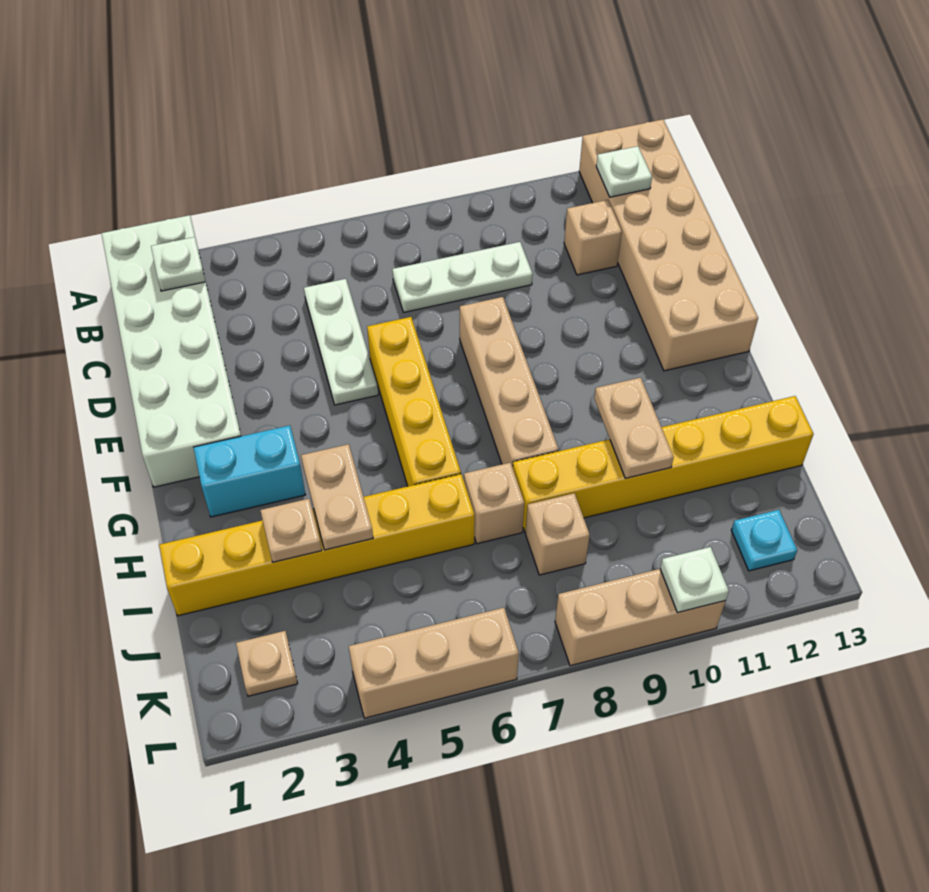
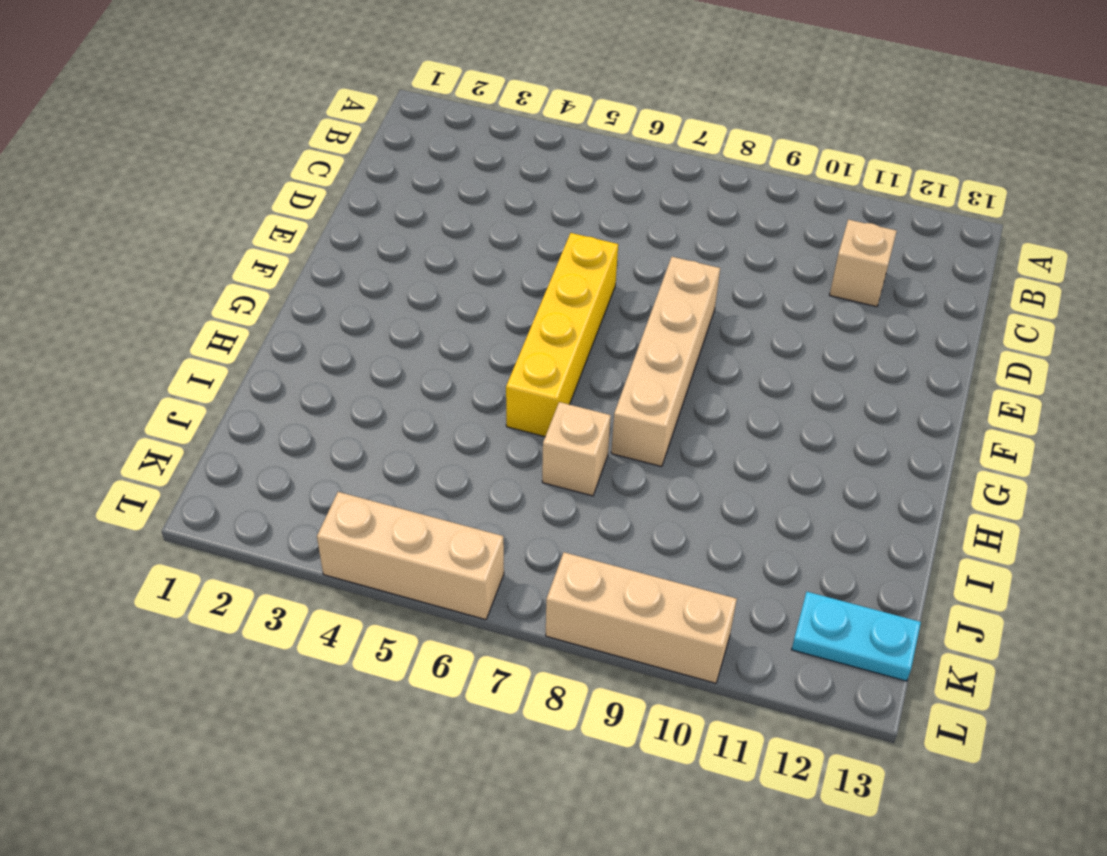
cyan 1x2 plate [792,592,921,681] -> cyan 1x1 plate [731,510,797,571]
none -> white 2x6 brick [101,215,241,487]
none -> tan 2x6 brick [579,119,758,371]
none -> white 1x3 plate [304,279,378,405]

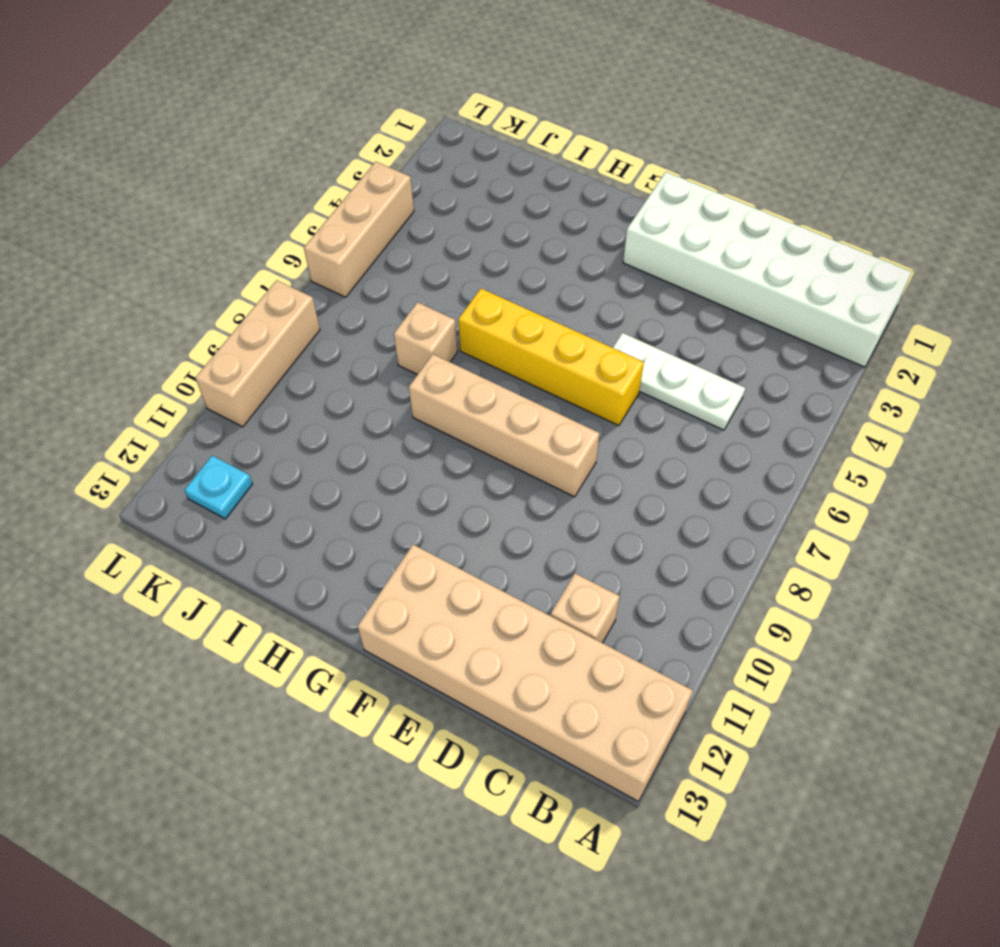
none -> white 1x3 plate [392,242,533,312]
none -> cyan 1x2 brick [194,425,305,517]
none -> yellow 1x6 brick [159,474,475,616]

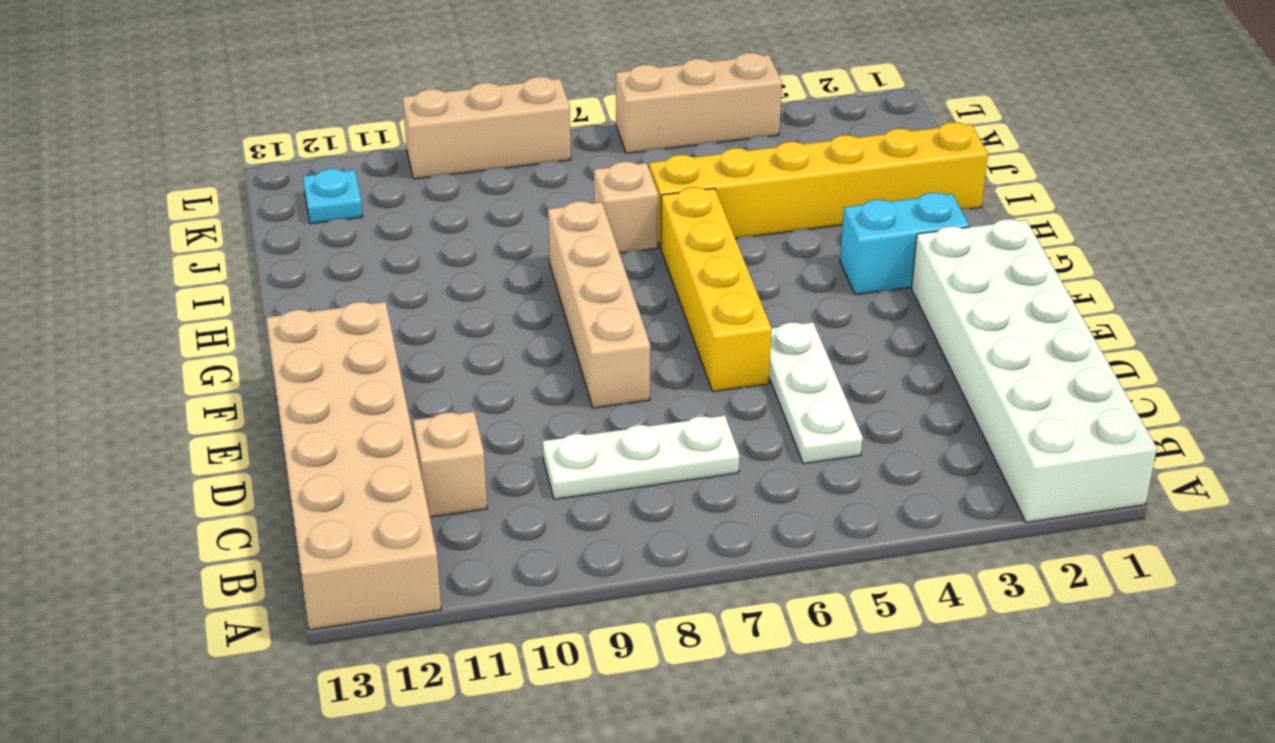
none -> yellow 1x6 brick [513,396,814,532]
none -> tan 1x1 brick [525,493,590,575]
none -> tan 1x1 plate [236,631,298,696]

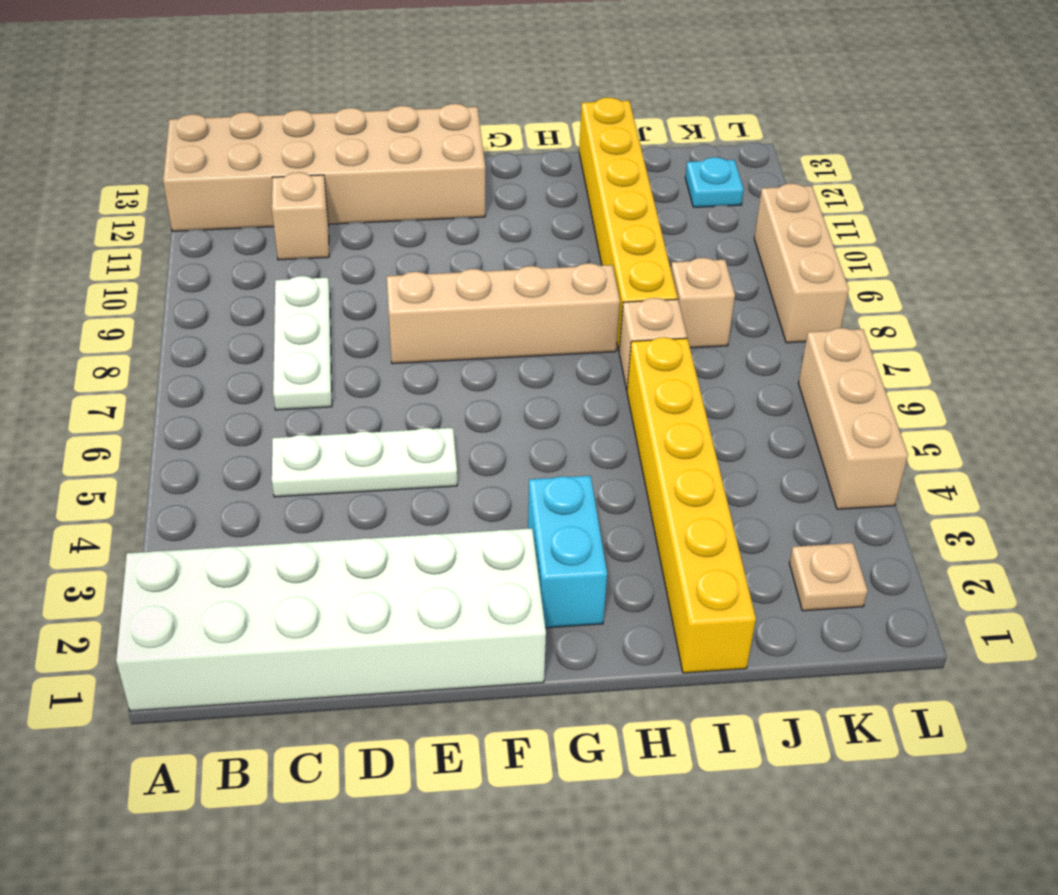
none -> yellow 1x4 brick [367,317,461,486]
none -> white 1x1 plate [151,237,205,291]
none -> white 1x1 plate [596,146,652,197]

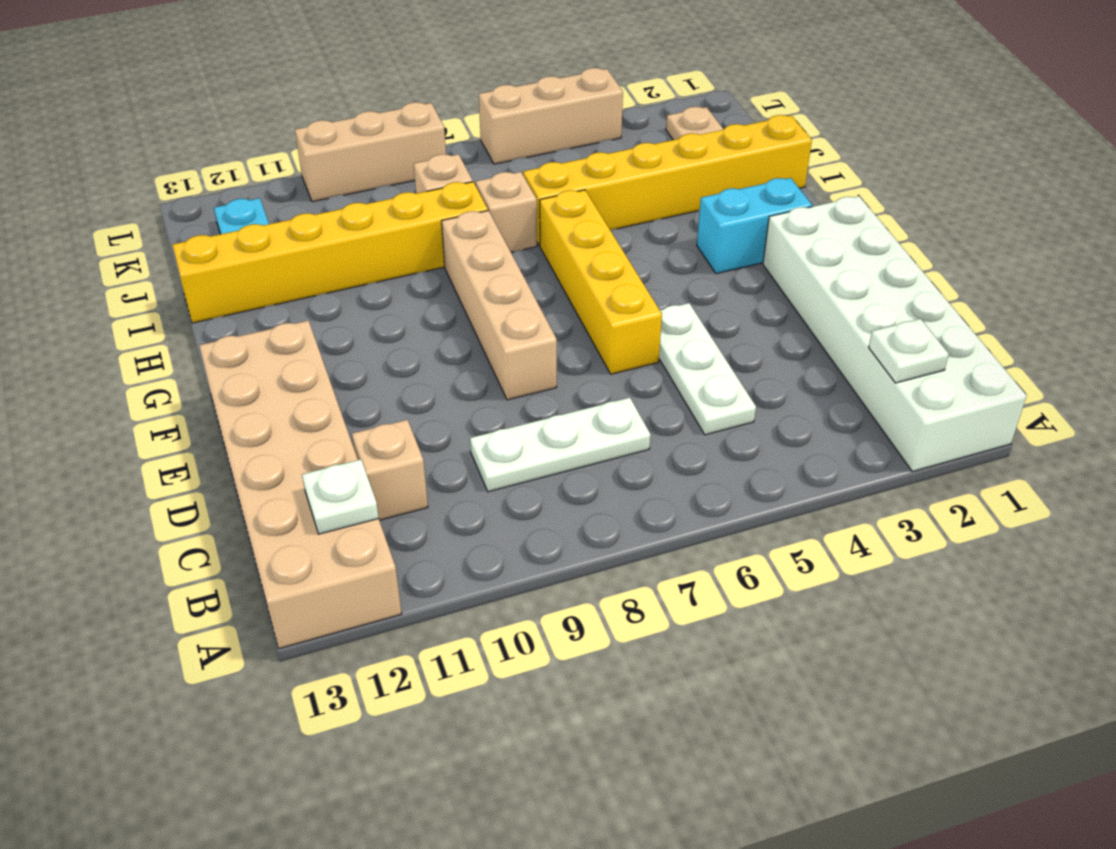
none -> tan 1x2 plate [301,444,373,550]
none -> tan 1x2 plate [594,378,674,478]
none -> tan 1x1 plate [260,499,322,562]

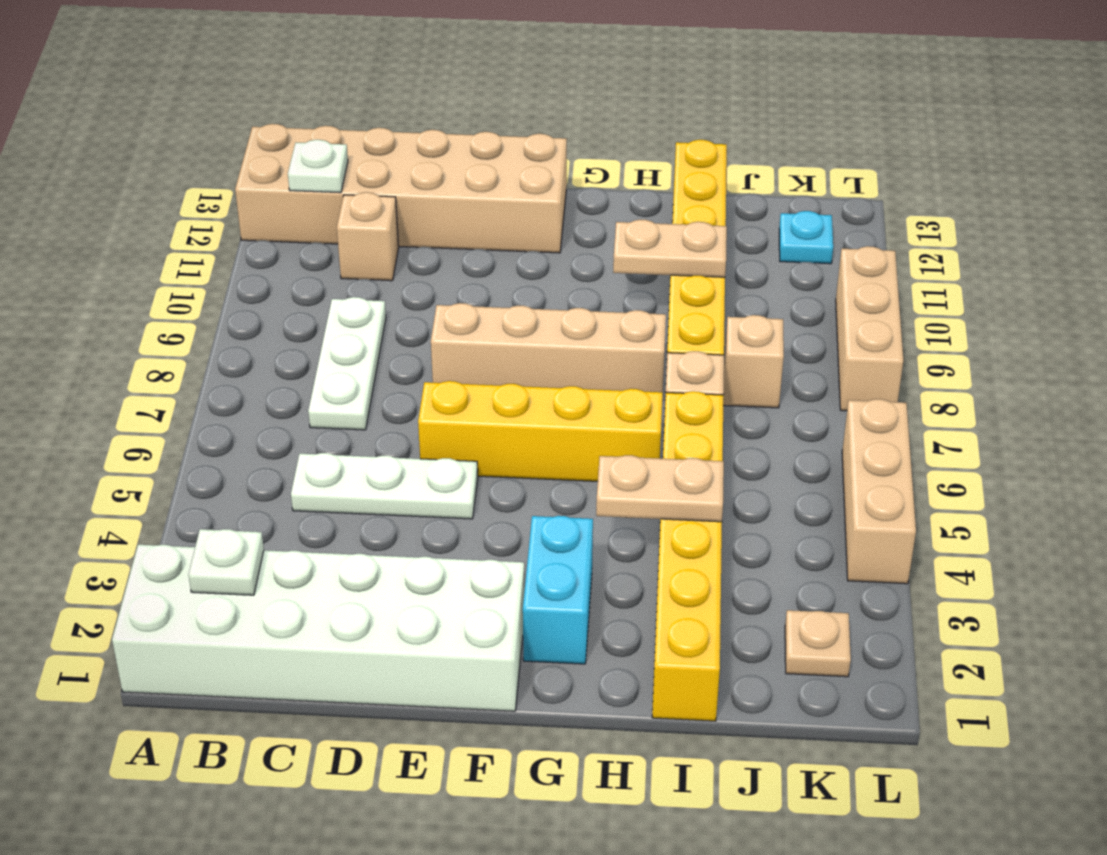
none -> tan 1x1 plate [260,499,322,562]
none -> white 1x1 plate [660,547,729,613]

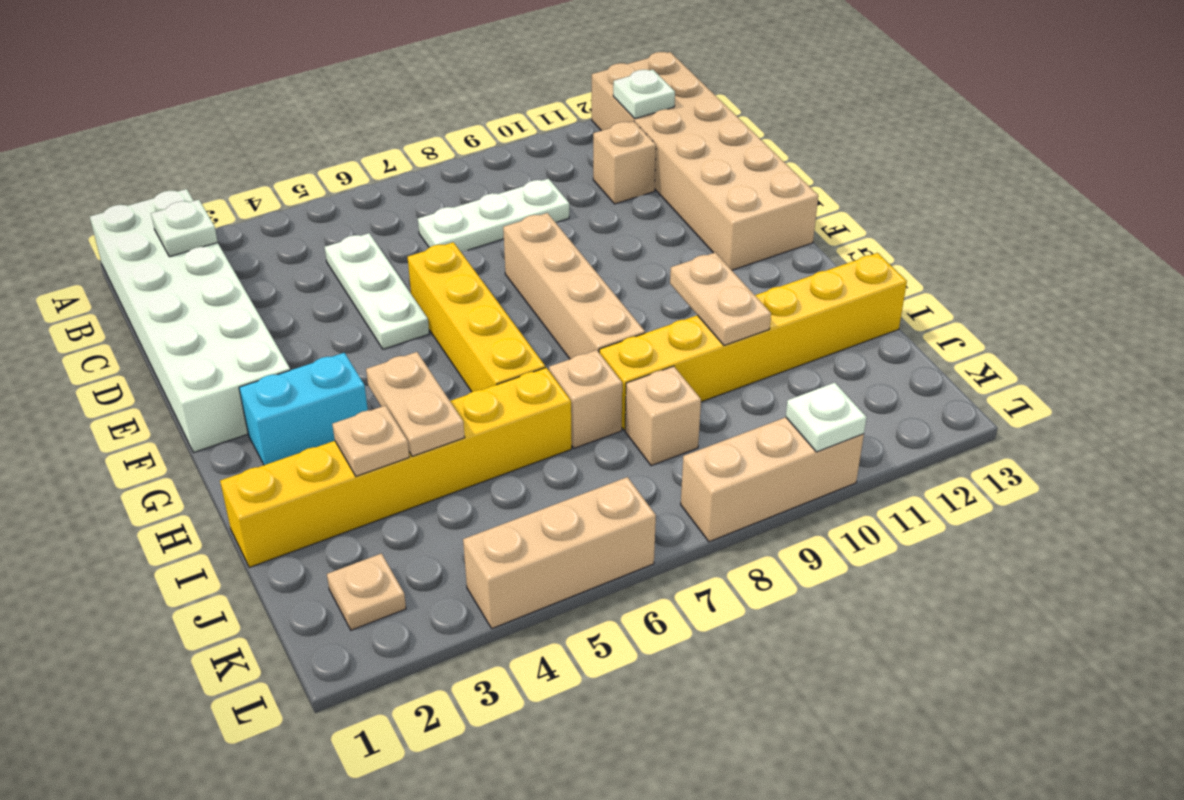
none -> cyan 1x1 plate [731,510,797,571]

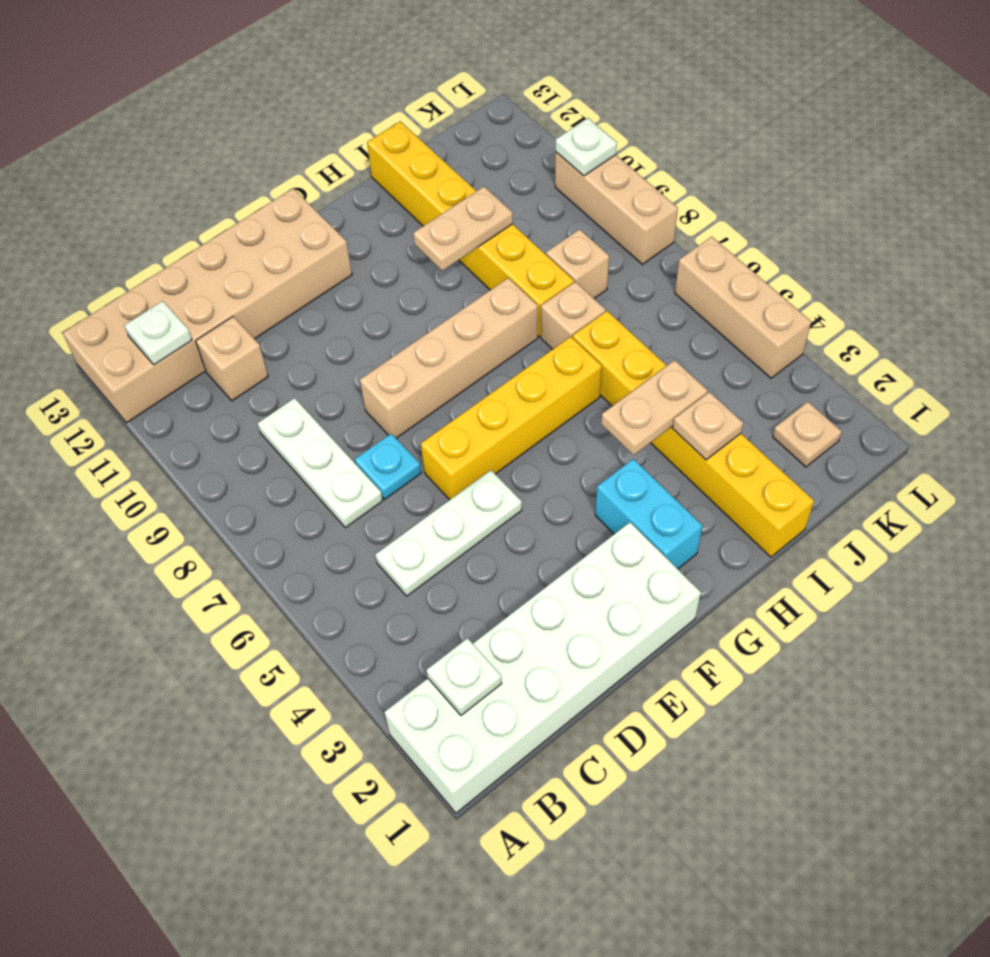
cyan 1x1 plate [355,434,421,499] -> cyan 1x1 plate moved to [731,510,797,571]

